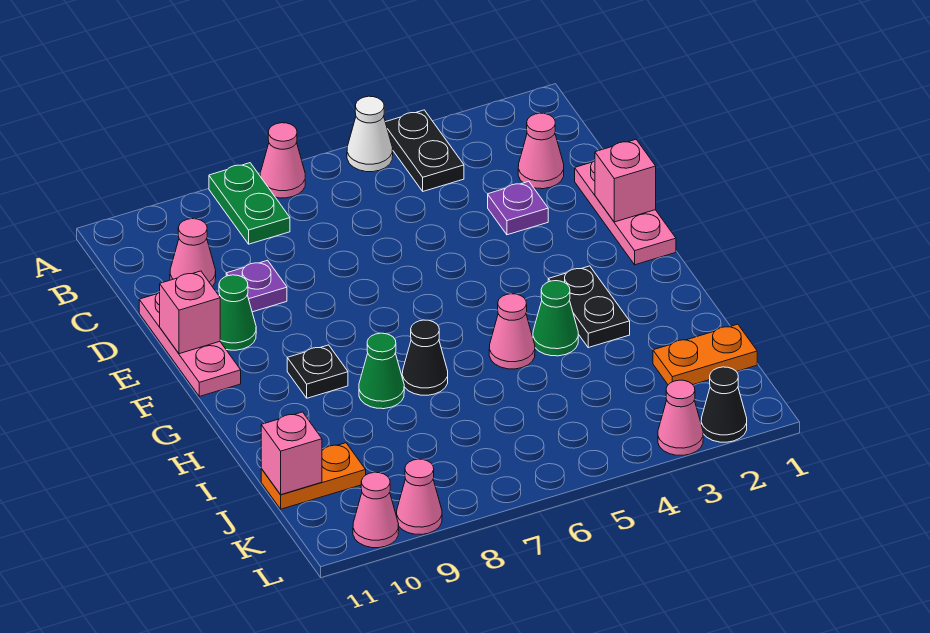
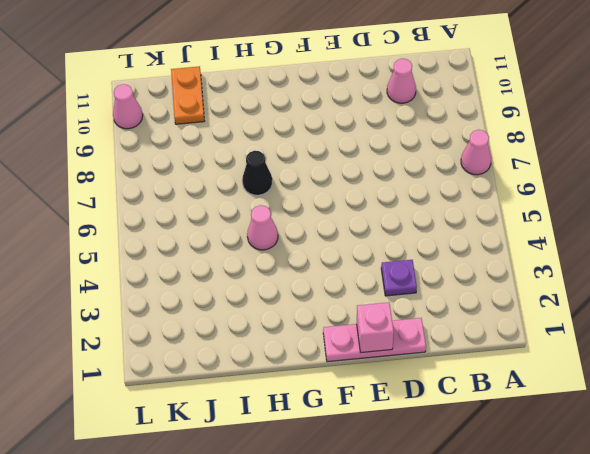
none -> black 1x2 plate [386,110,464,191]
none -> white 1x1 cone [347,96,393,172]
none -> green 1x2 plate [209,163,290,244]

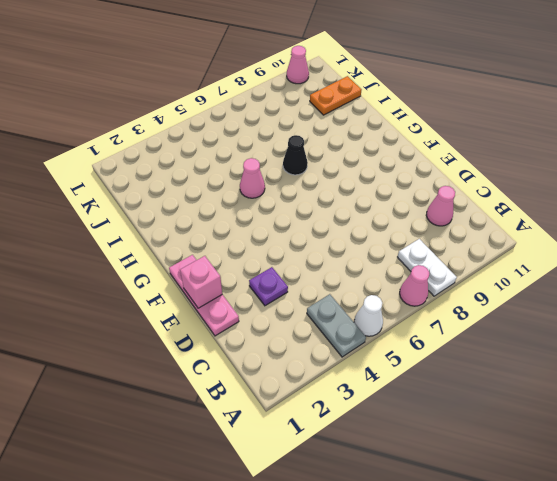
grey 1x2 plate [307,294,366,357] -> black 1x2 plate [386,110,464,191]
white 1x2 plate [398,239,457,296] -> green 1x2 plate [209,163,290,244]
none -> pink 1x1 cone [518,113,564,189]
none -> purple 1x1 plate [226,260,287,312]
none -> pink 1x3 plate [139,292,241,396]

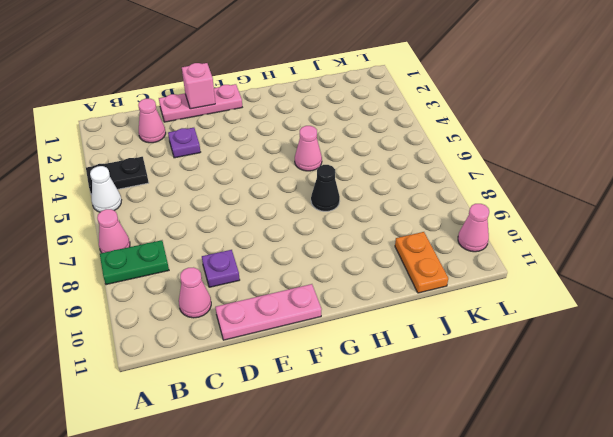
none -> green 1x1 cone [219,275,256,350]
none -> black 1x2 plate [548,266,630,348]
none -> black 1x1 plate [287,345,348,398]

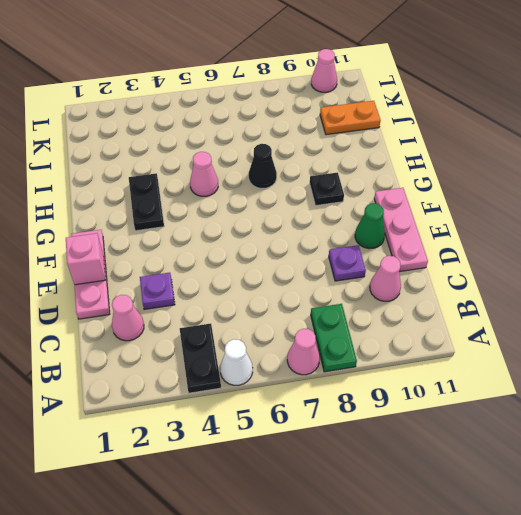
none -> green 1x1 cone [533,281,578,356]
none -> green 1x1 cone [359,333,404,409]
none -> orange 1x2 plate [653,324,757,385]

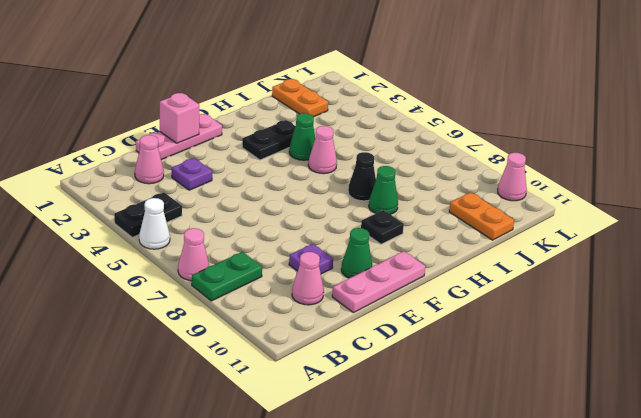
none -> black 1x1 cone [701,367,747,442]
none -> pink 1x1 cone [658,380,703,455]
none -> pink 1x1 cone [397,459,442,534]

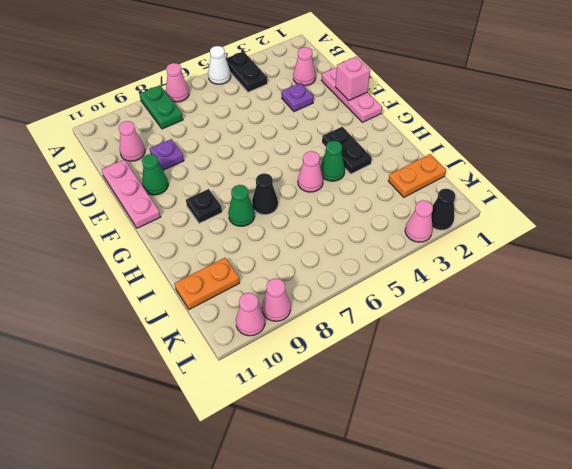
none -> pink 1x1 brick [160,271,220,354]
none -> pink 1x1 brick [261,412,322,495]

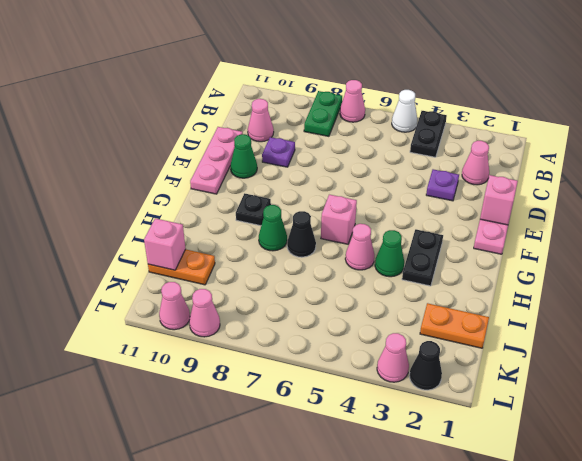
pink 1x1 brick [321,195,357,244] -> pink 1x1 brick moved to [160,271,220,354]

